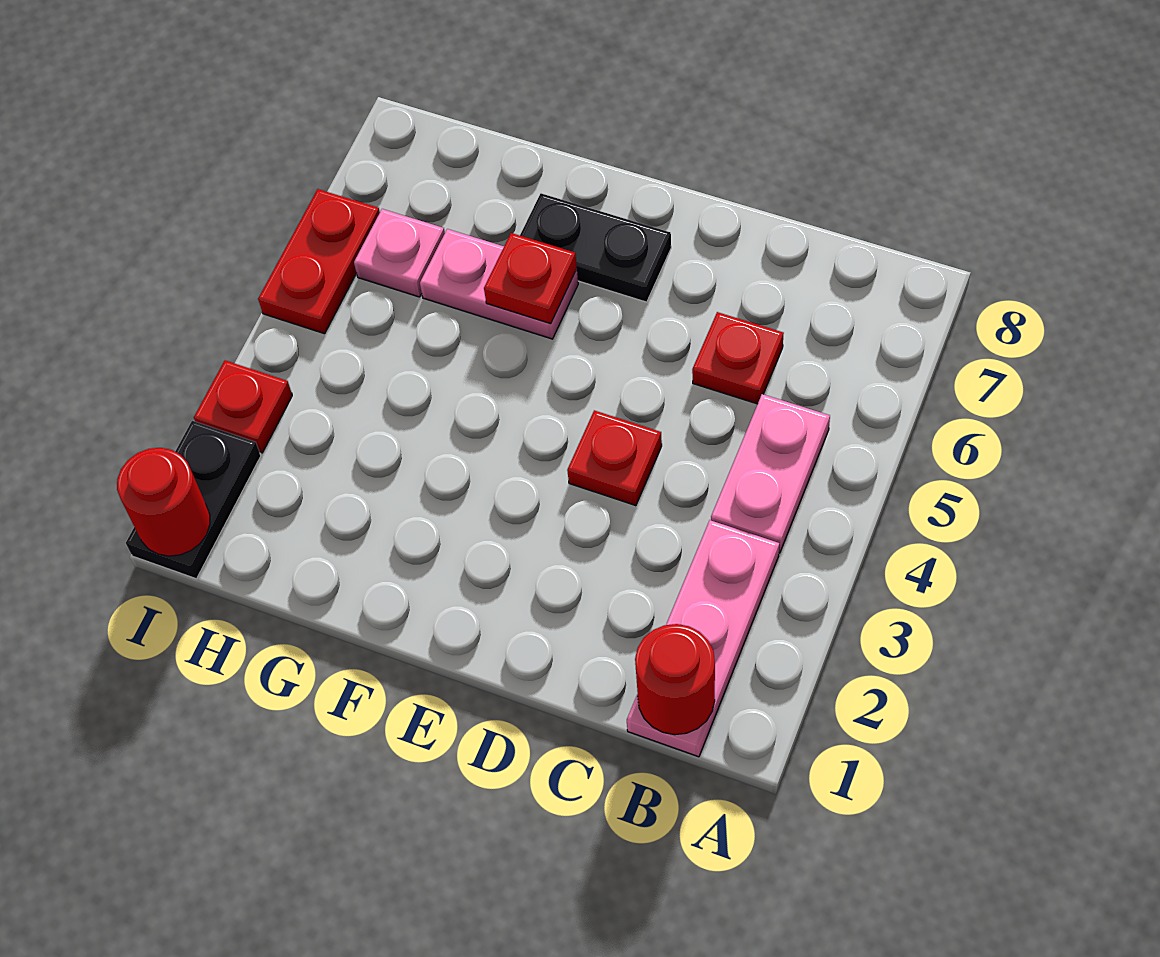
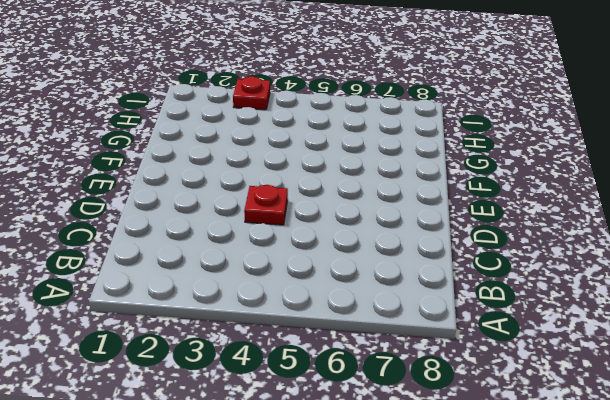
none -> pink 1x3 plate [627,520,779,757]
none -> pink 1x2 plate [711,394,830,553]
none -> red 1x1 plate [692,312,784,404]

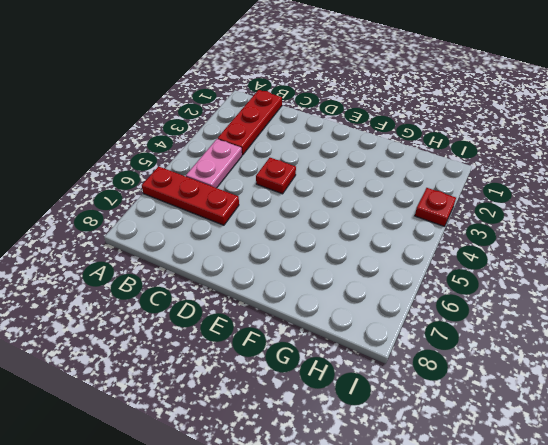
red 1x3 plate [142,166,239,225] -> red 1x1 plate [692,312,784,404]
red 1x3 plate [218,90,282,155] -> pink 1x3 plate [627,520,779,757]
none -> black 1x2 plate [520,193,671,302]
none -> pink 1x2 plate [420,229,578,339]
none -> pink 1x1 plate [354,209,445,297]

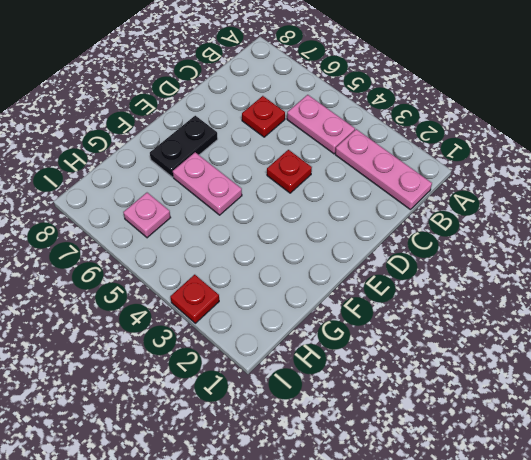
pink 1x2 plate [173,152,242,215] -> pink 1x2 plate turned to [420,229,578,339]
none -> black 1x2 plate [126,421,261,579]
none -> red 1x2 plate [258,189,380,334]
none -> red 1x1 round brick [635,624,715,735]

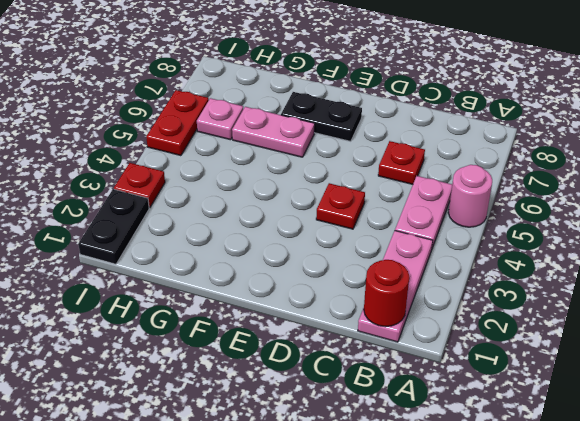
pink 1x1 round brick [448,165,492,227] -> none
none -> red 1x1 plate [484,233,577,324]
none -> red 1x1 round brick [117,448,210,556]

